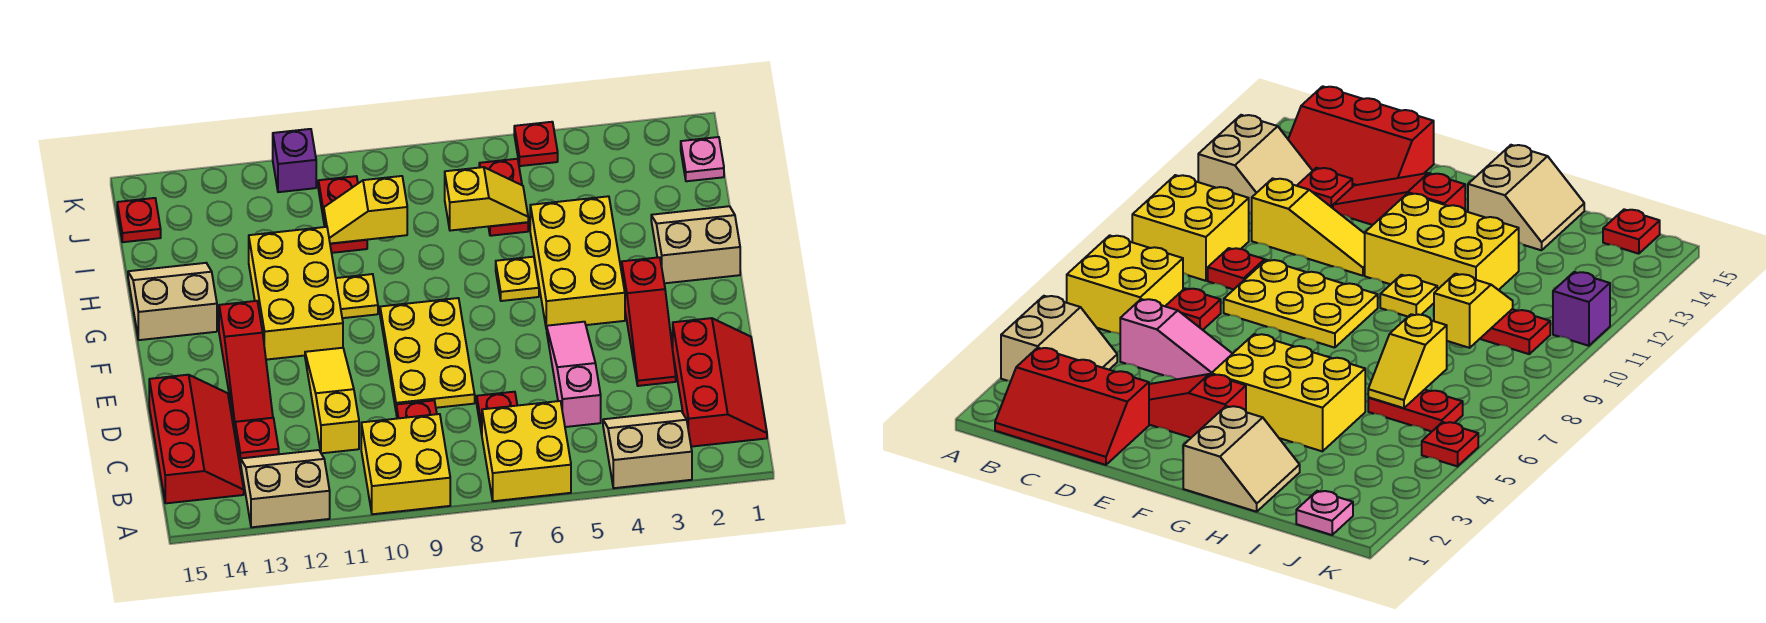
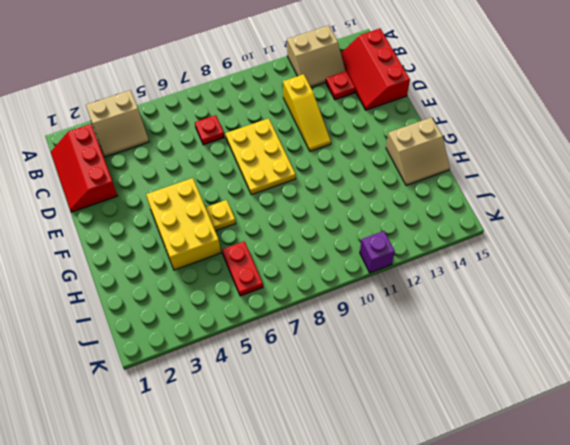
none -> yellow 2x2 brick [482,401,571,501]
none -> yellow 2x2 brick [361,414,450,514]
none -> pink 1x3 slope [547,322,601,427]

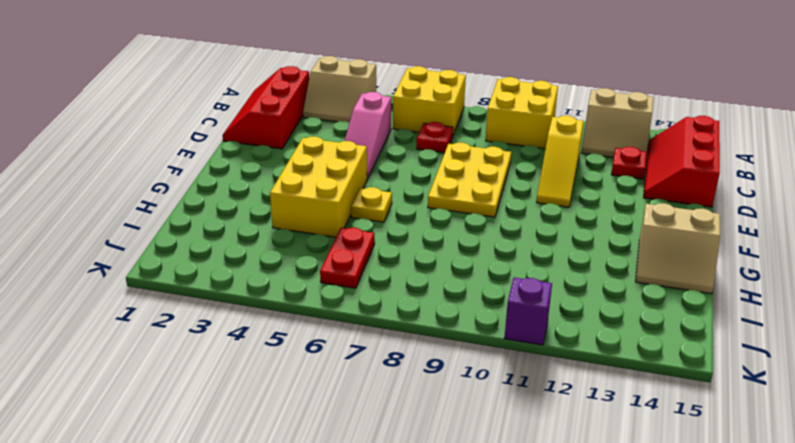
none -> red 1x1 plate [396,400,437,419]
none -> red 1x3 slope [622,257,676,386]
none -> red 1x3 slope [219,301,273,427]

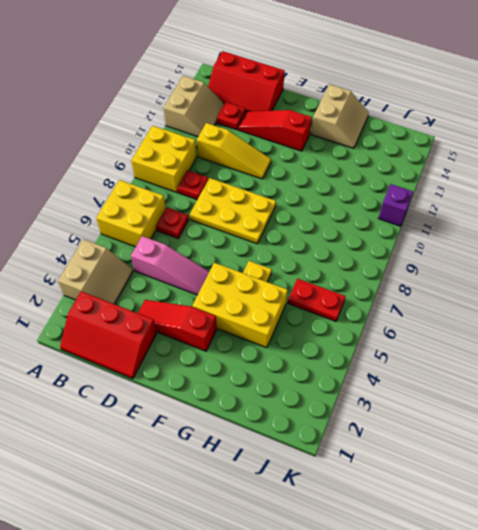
none -> yellow 2x3 brick [249,227,343,360]
none -> tan 2x2 slope [651,206,740,283]
none -> yellow 1x1 plate [336,274,378,318]

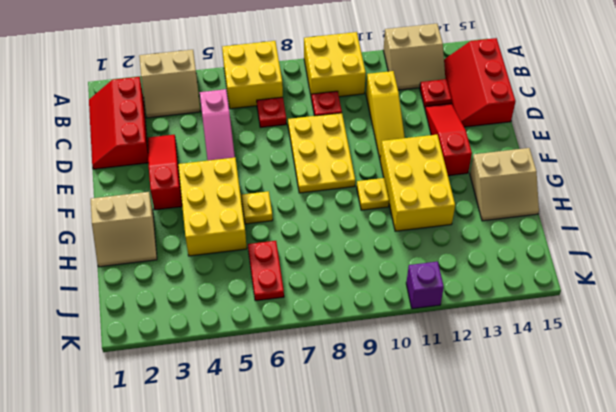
none -> red 1x2 plate [318,176,367,253]
none -> pink 1x1 plate [681,137,724,181]
none -> red 1x1 plate [117,198,161,242]

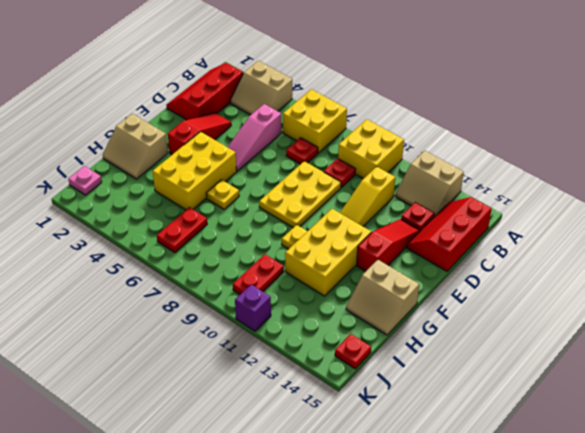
none -> red 1x1 plate [514,122,558,166]
none -> yellow 1x2 slope [445,167,528,231]
none -> yellow 1x2 slope [324,176,407,244]

